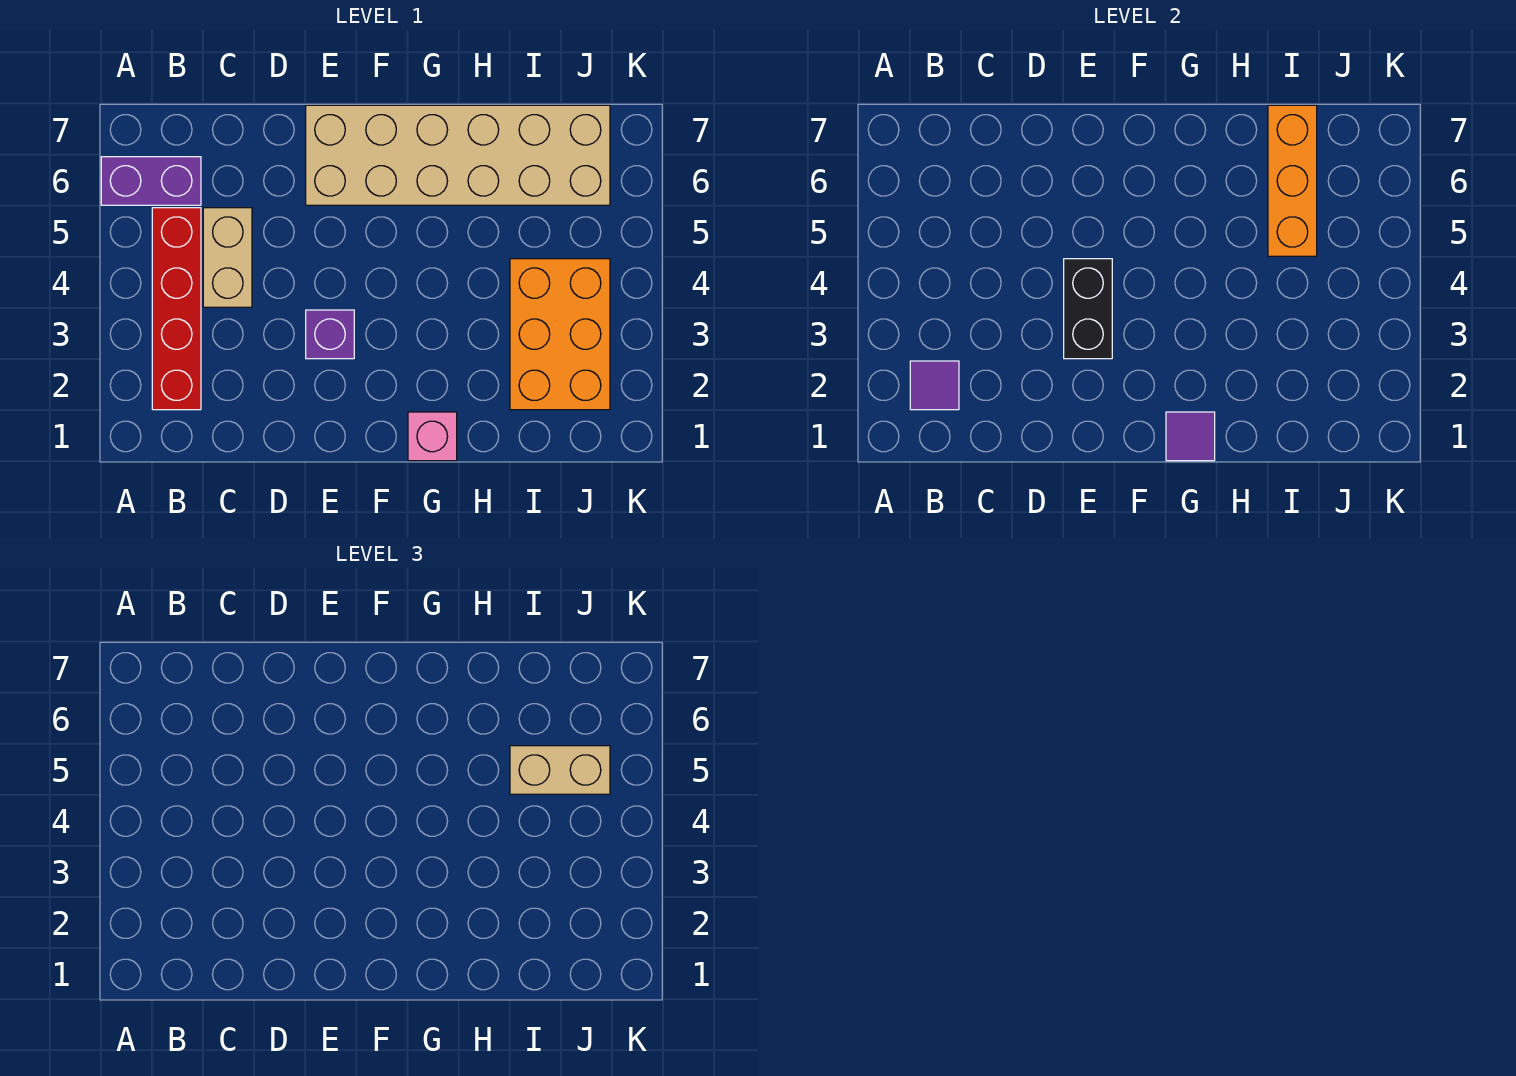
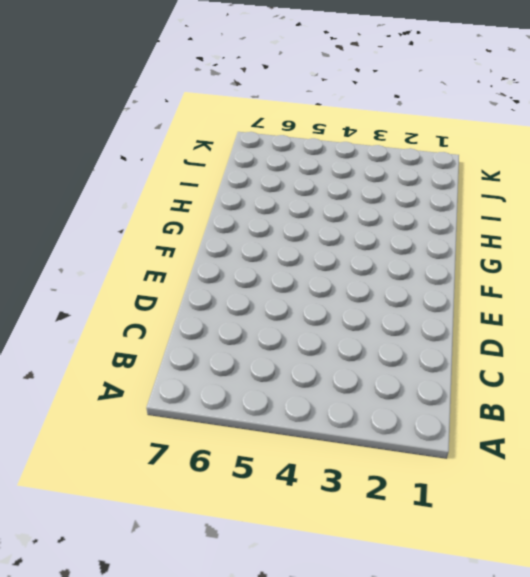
none -> purple 1x2 brick [101,157,201,205]
none -> red 1x4 brick [152,208,201,410]
none -> tan 1x2 brick [203,208,252,307]

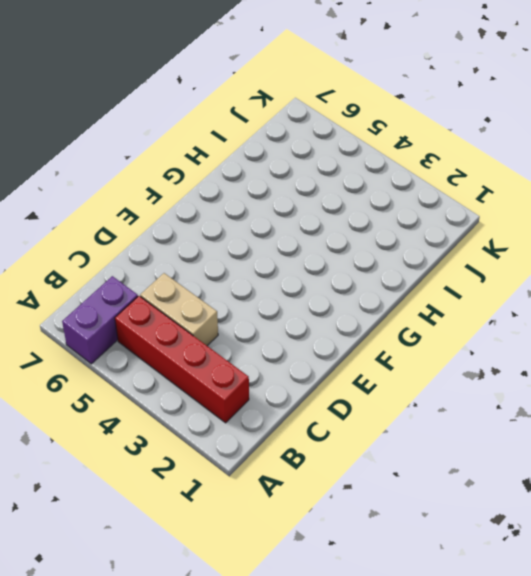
none -> purple 1x1 brick [306,310,354,359]
none -> tan 2x6 brick [306,105,610,205]
none -> pink 1x1 brick [408,412,457,461]

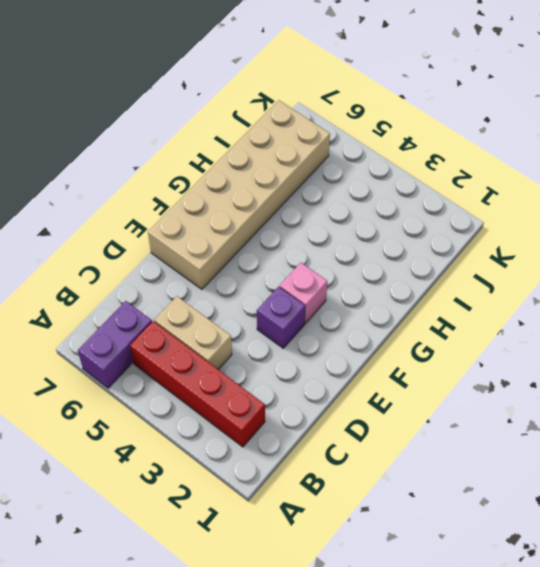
pink 1x1 brick [279,263,327,324] -> pink 1x1 brick moved to [408,412,457,461]
none -> orange 2x3 brick [510,259,610,410]
none -> purple 1x1 tile [910,361,959,410]
none -> black 1x2 brick [1064,259,1112,359]

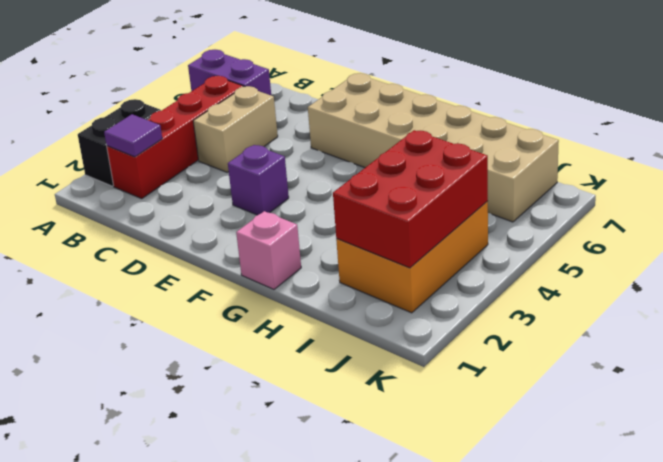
black 1x2 brick [78,99,161,186] -> black 1x2 brick moved to [1064,259,1112,359]
red 2x3 brick [333,130,488,268] -> none
none -> purple 1x1 tile [1166,412,1215,461]
none -> orange 1x3 brick [1268,105,1317,256]
none -> tan 1x2 brick [510,746,610,794]

